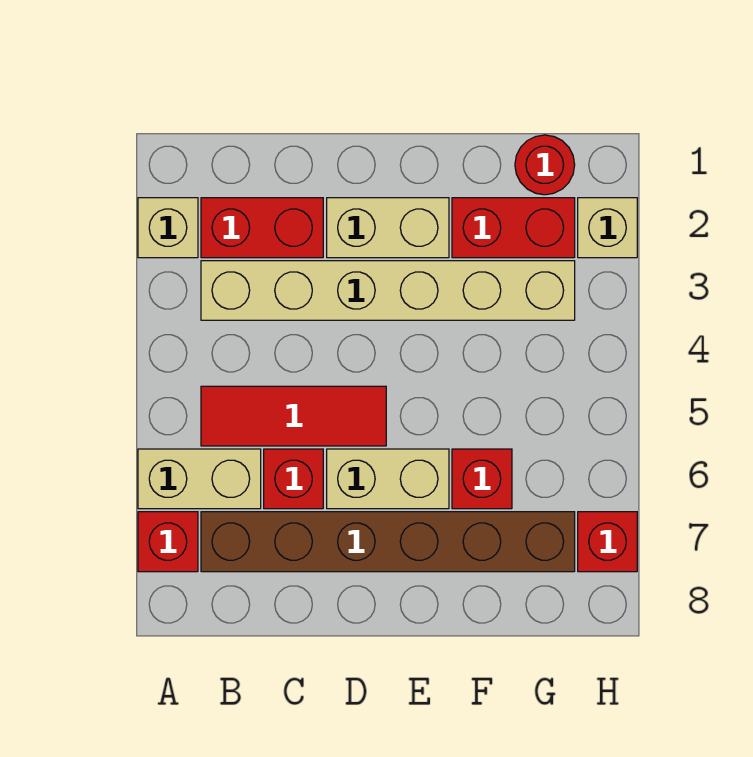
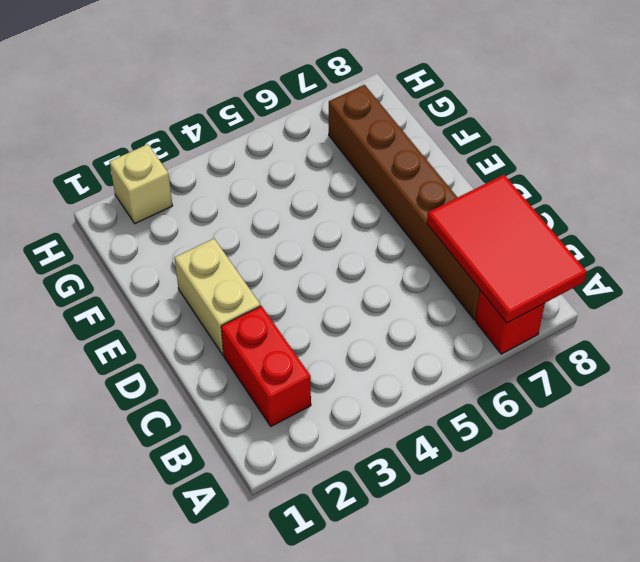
red 2x3 tile [427,175,587,323] -> none
none -> tan 1x1 brick [138,198,198,258]
none -> tan 1x2 brick [138,449,261,509]
none -> tan 1x6 brick [201,261,575,320]

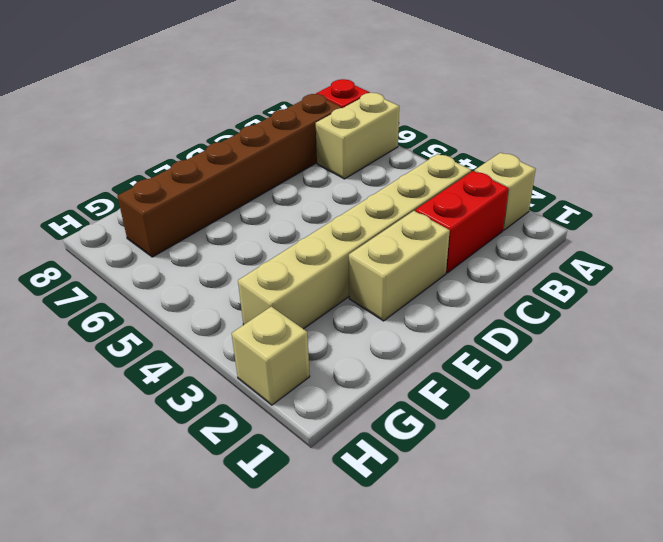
none -> red 1x3 tile [201,386,386,446]
none -> red 1x1 brick [264,449,323,509]
none -> tan 1x2 brick [327,449,449,509]

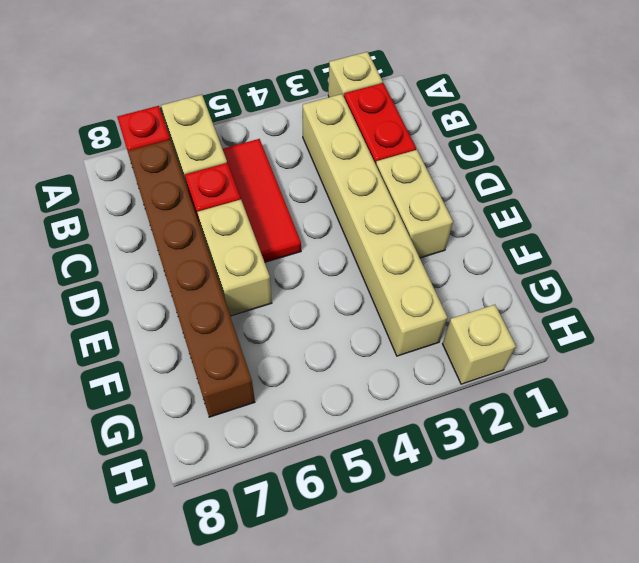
none -> red 1x2 brick [452,198,575,258]
none -> red 1x1 brick [452,449,512,509]
none -> red 1x1 round brick [515,135,575,195]

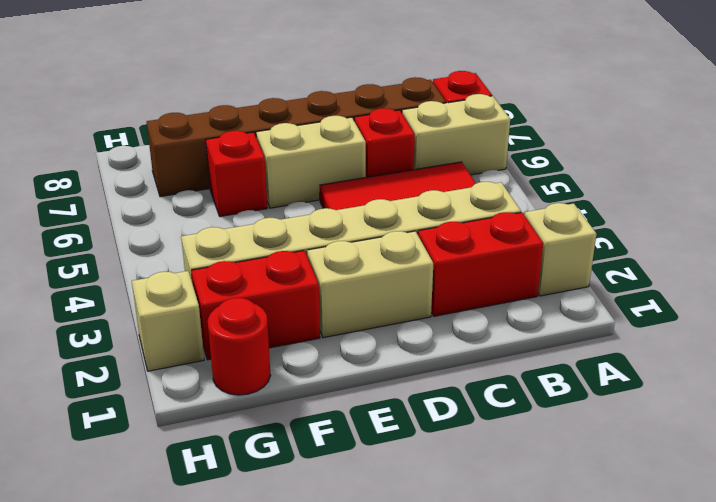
none -> red 1x1 brick [578,512,637,572]

